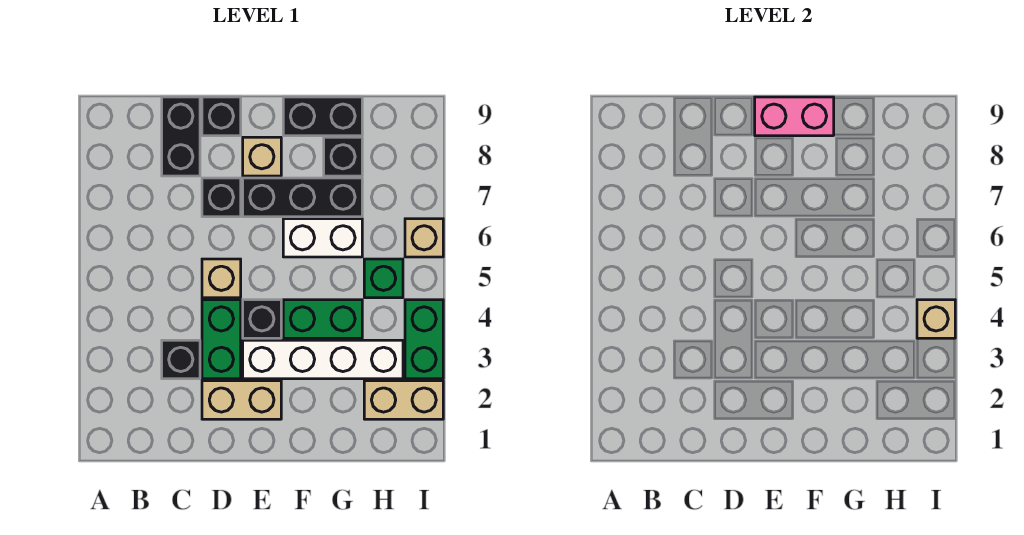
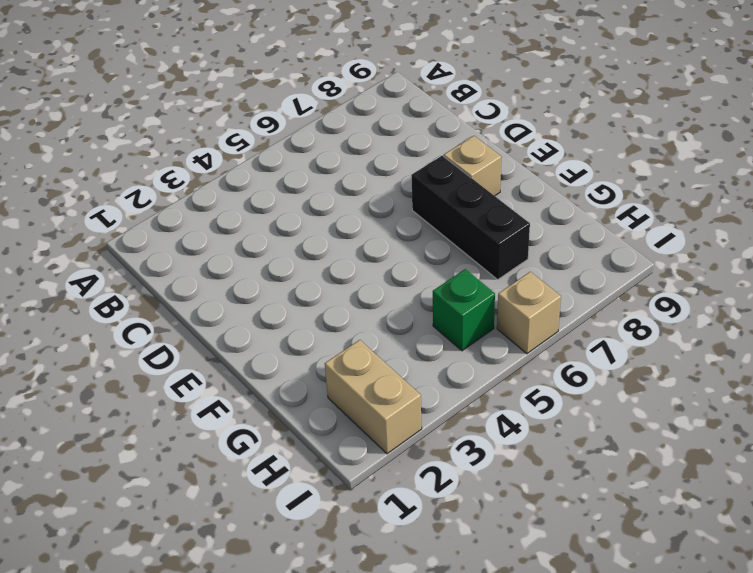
none -> black 1x1 brick [162,340,200,379]
none -> black 1x2 brick [162,97,200,176]
none -> tan 1x2 brick [202,381,281,419]

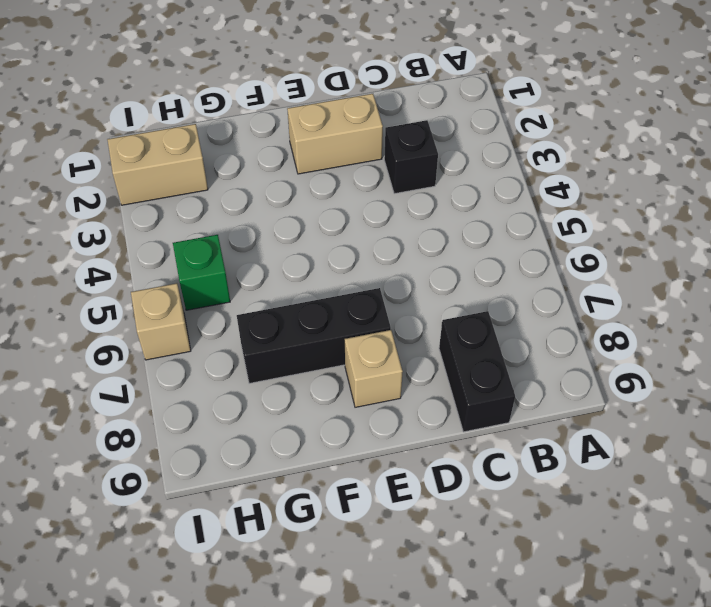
none -> green 1x2 brick [202,300,241,379]
none -> tan 1x1 brick [202,259,241,298]
none -> black 1x1 brick [202,178,241,217]

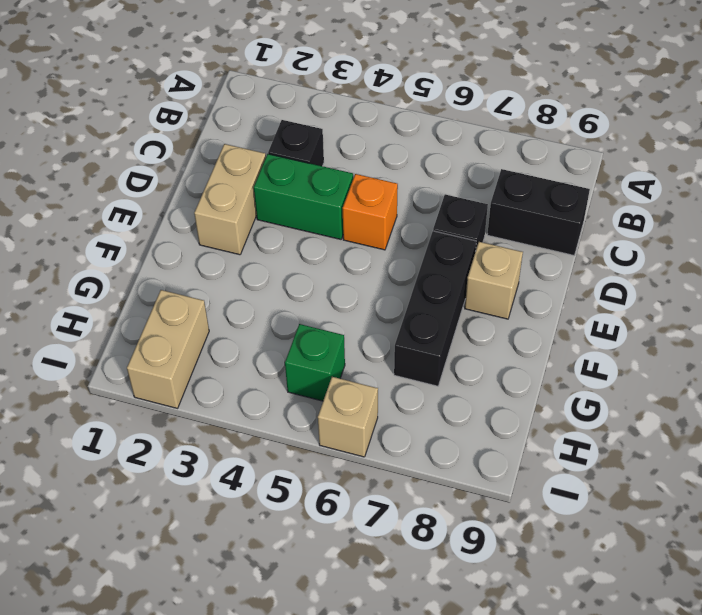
orange 1x1 brick [343,174,398,250] -> tan 1x1 brick [202,259,241,298]
none -> black 1x1 brick [202,97,241,136]
none -> white 1x4 brick [243,340,403,379]
none -> black 1x1 brick [243,300,281,338]

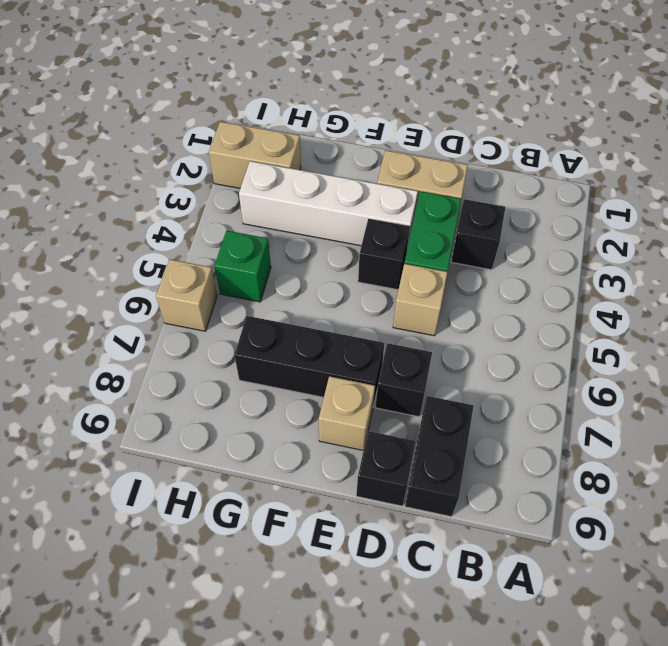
none -> green 1x2 brick [283,300,362,338]
none -> white 1x2 brick [283,219,362,257]
none -> black 1x2 brick [283,97,362,136]

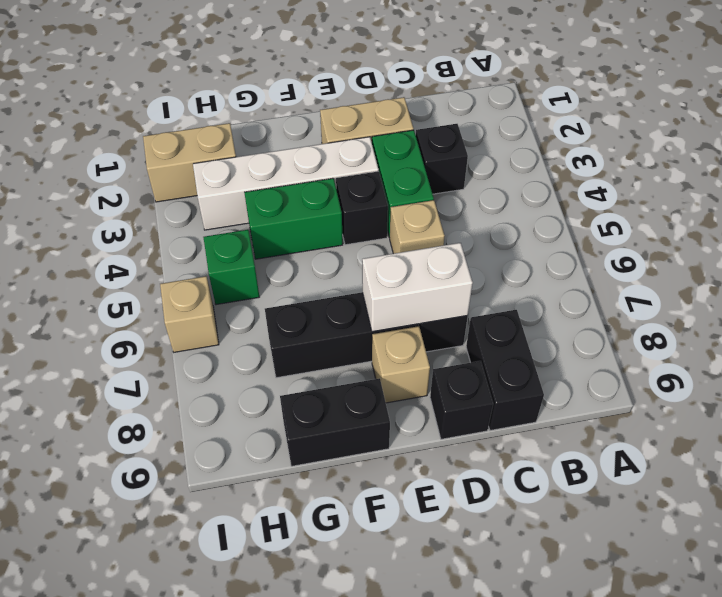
white 1x2 brick [362,243,473,332] -> white 1x2 brick moved to [283,219,362,257]
none -> black 1x1 brick [324,137,362,176]
none -> green 1x2 brick [405,300,443,379]
none -> pink 1x2 brick [755,97,834,136]

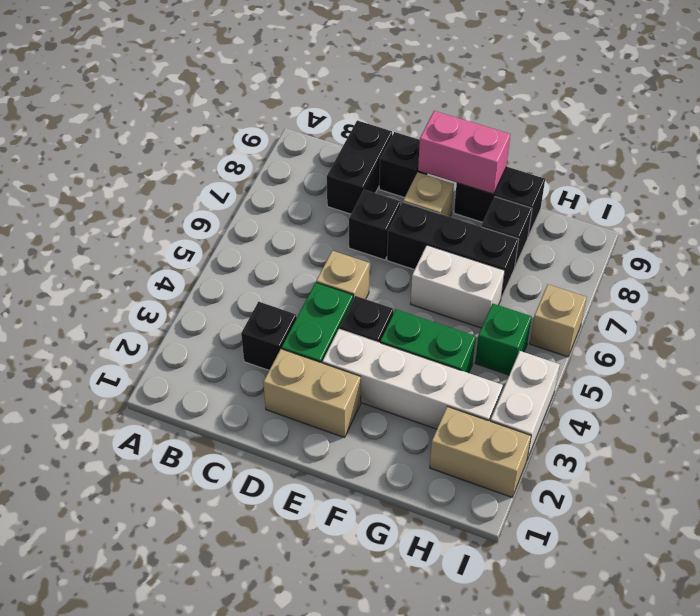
white 1x2 brick [491,351,560,459] -> green 1x2 brick [405,300,443,379]
none -> tan 1x1 brick [917,300,955,338]

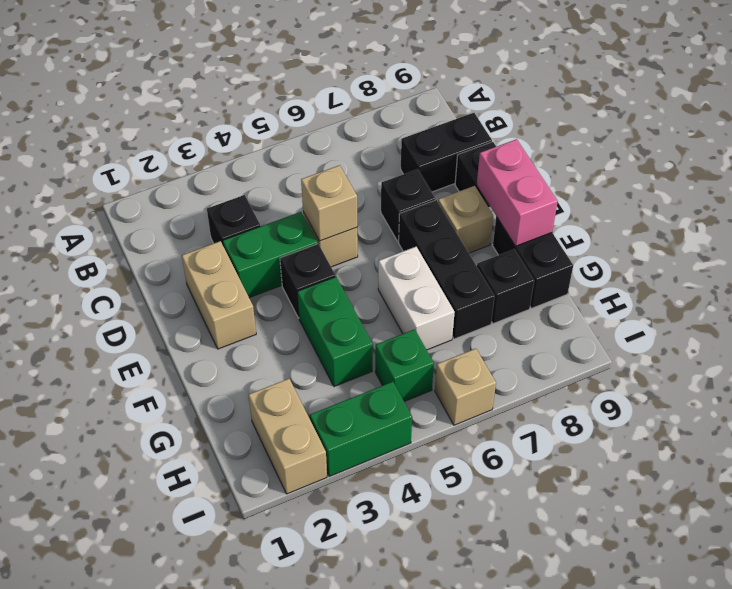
tan 1x1 brick [301,165,357,241] -> tan 1x1 brick moved to [917,300,955,338]
none -> white 1x4 brick [243,340,403,379]

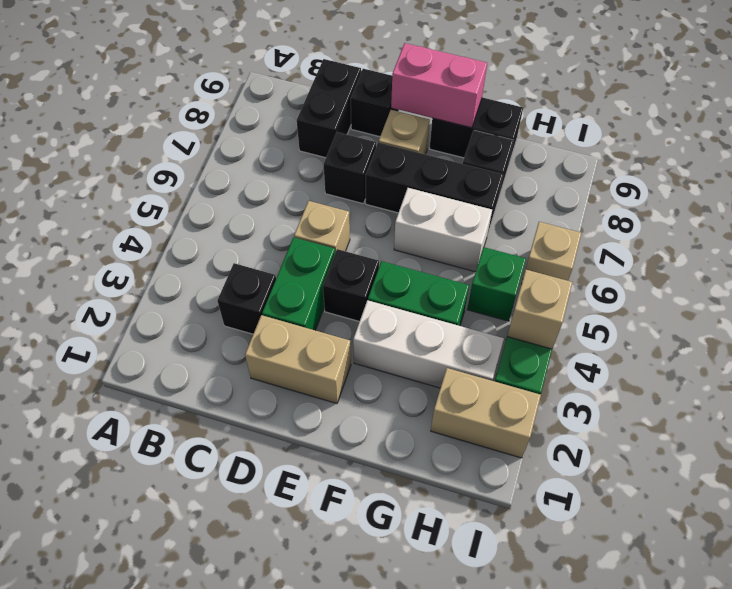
white 1x3 brick [353,300,504,388] -> white 1x4 brick [243,340,403,379]

